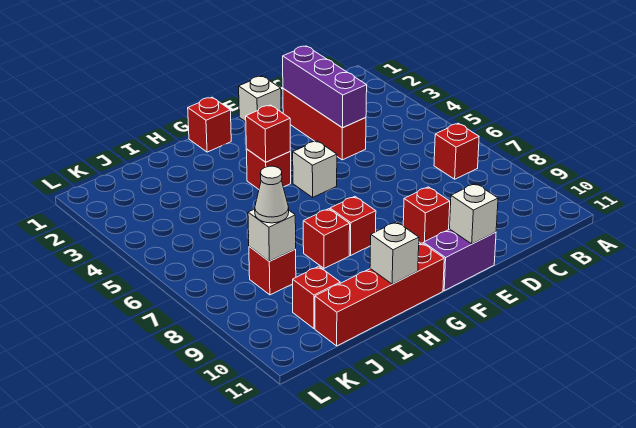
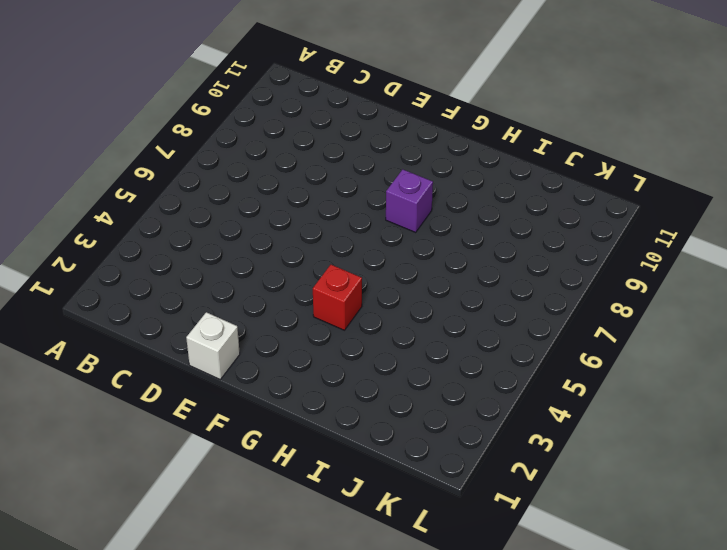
purple 1x1 brick [386,169,433,232] -> red 1x1 brick [330,196,376,255]
none -> red 1x1 brick [434,123,479,179]
none -> red 1x3 brick [283,89,366,160]
none -> red 1x1 brick [403,187,450,243]

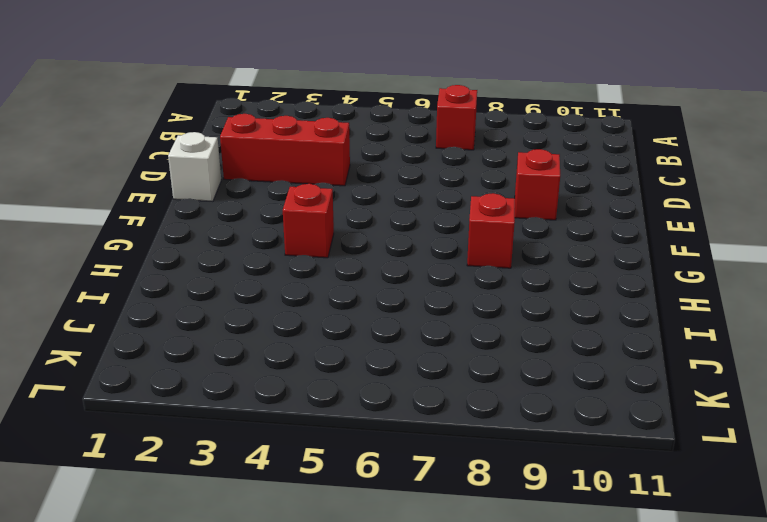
none -> purple 1x2 brick [423,229,496,291]
none -> white 1x1 brick [293,141,337,197]
none -> red 1x1 brick [188,97,231,152]

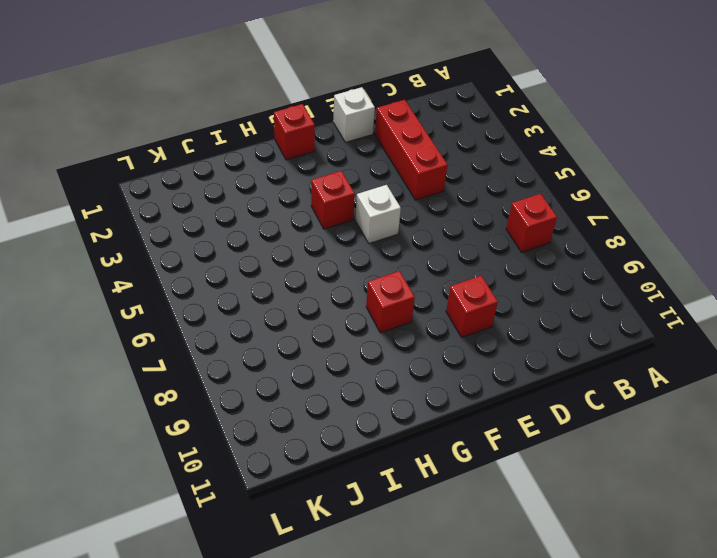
none -> purple 1x2 brick [423,229,496,291]
none -> red 1x4 brick [315,243,444,346]
none -> red 1x1 brick [303,209,350,268]

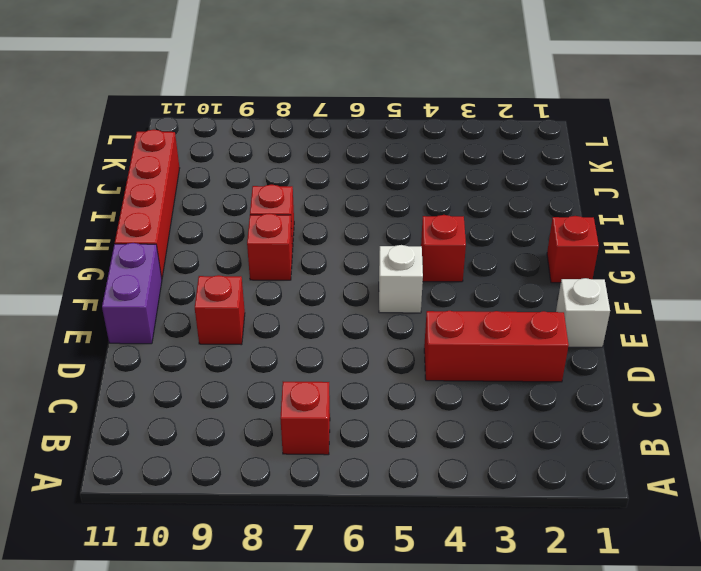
none -> red 1x1 brick [249,247,296,295]
none -> red 1x1 brick [293,266,340,329]
none -> purple 1x3 brick [283,46,367,128]

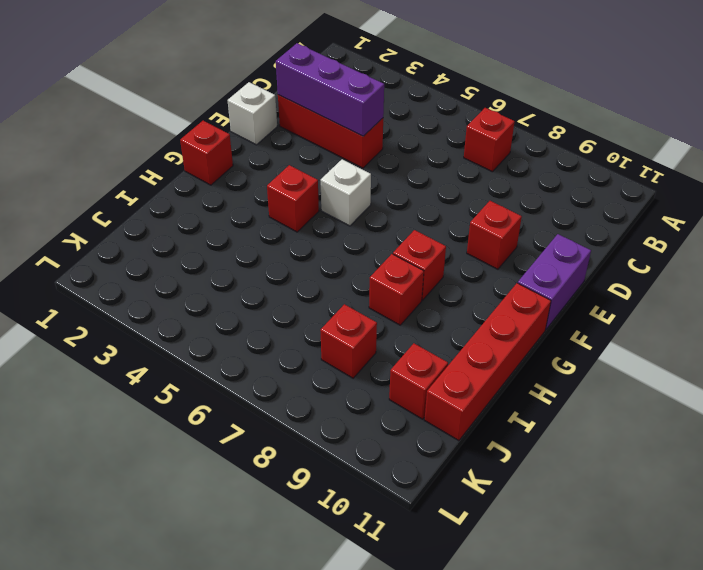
none -> white 1x1 brick [450,183,498,244]
none -> red 1x1 brick [246,105,290,162]
none -> white 1x1 brick [370,222,419,284]

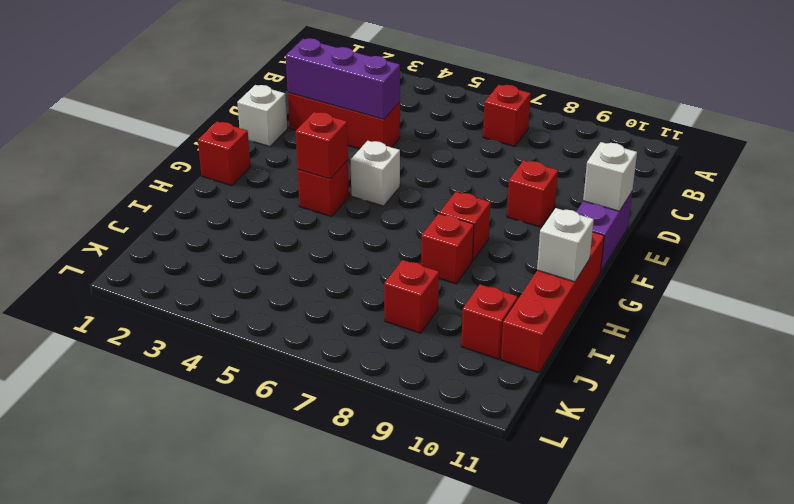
none -> white 1x1 brick [248,209,296,261]
none -> white 1x1 cone [255,166,289,223]

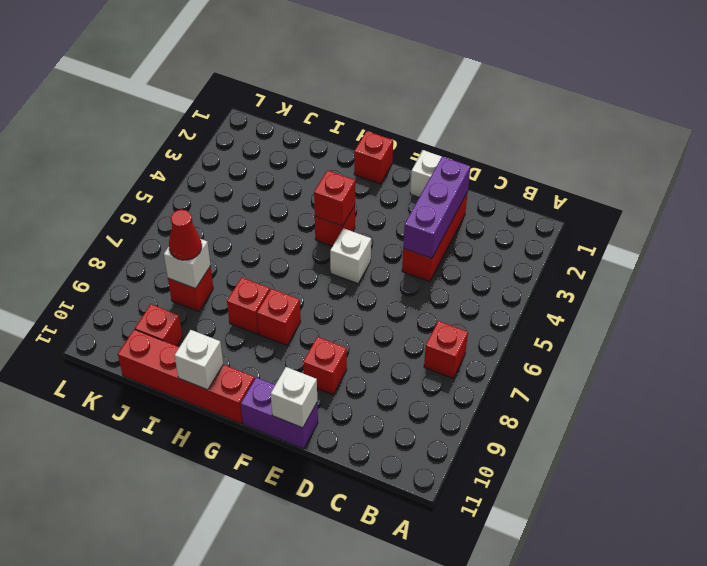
red 1x1 cone [169,210,202,260] -> white 1x1 cone [255,166,289,223]

